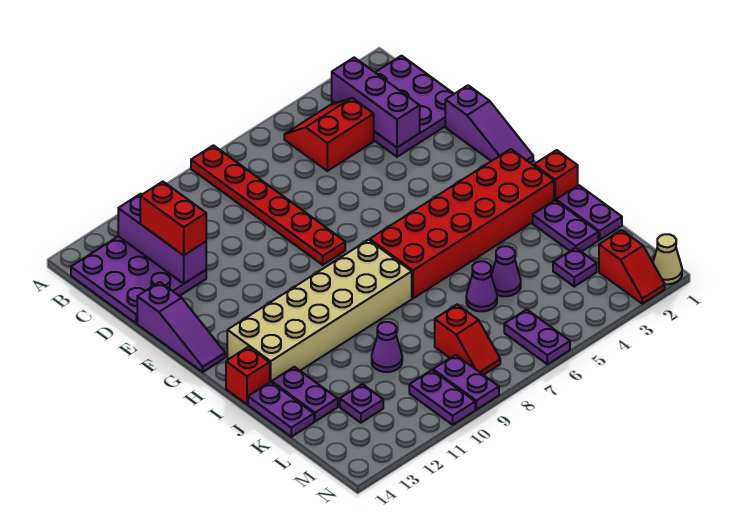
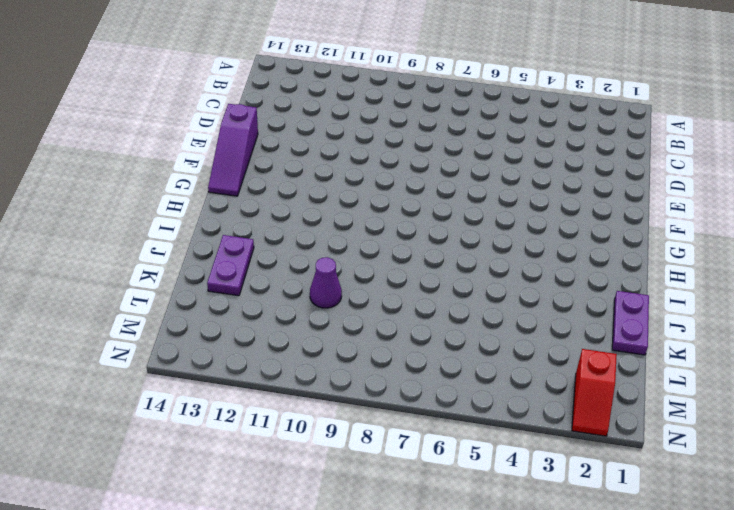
none -> red 1x6 plate [191,145,345,265]
none -> purple 3x3 plate [332,56,454,157]
none -> red 2x2 slope [284,98,374,171]

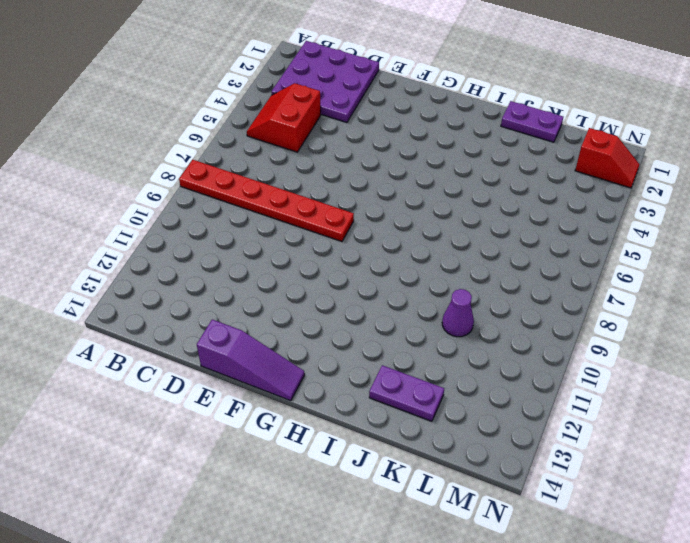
none -> purple 3x3 plate [71,236,206,323]
none -> purple 1x3 slope [445,85,533,163]
none -> red 2x6 brick [370,149,554,298]

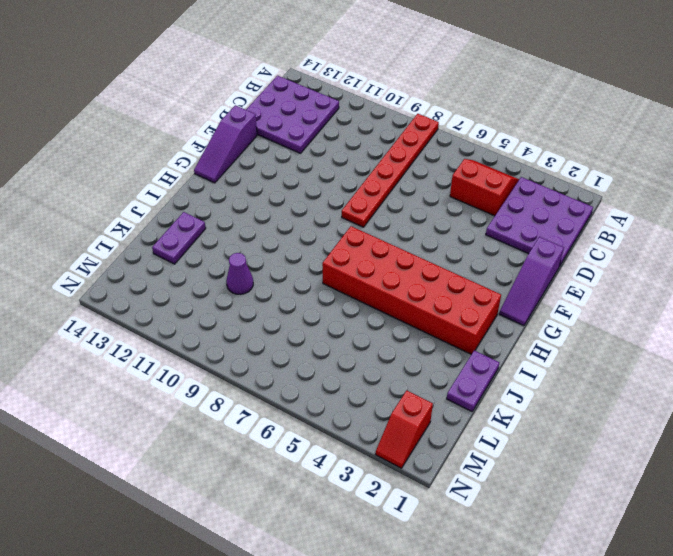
none -> tan 2x6 brick [227,240,412,382]
none -> red 1x1 brick [534,150,578,201]
none -> red 1x1 brick [226,347,270,404]

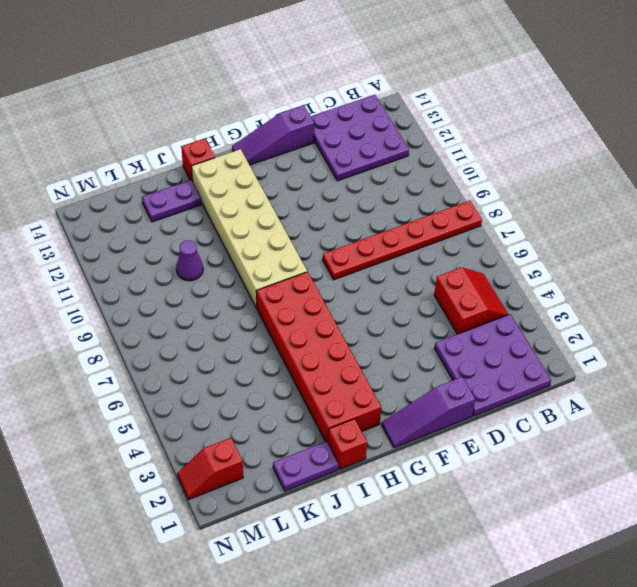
none -> purple 1x2 plate [533,200,598,252]
none -> purple 1x2 plate [248,382,314,437]
none -> purple 1x1 cone [491,246,521,296]

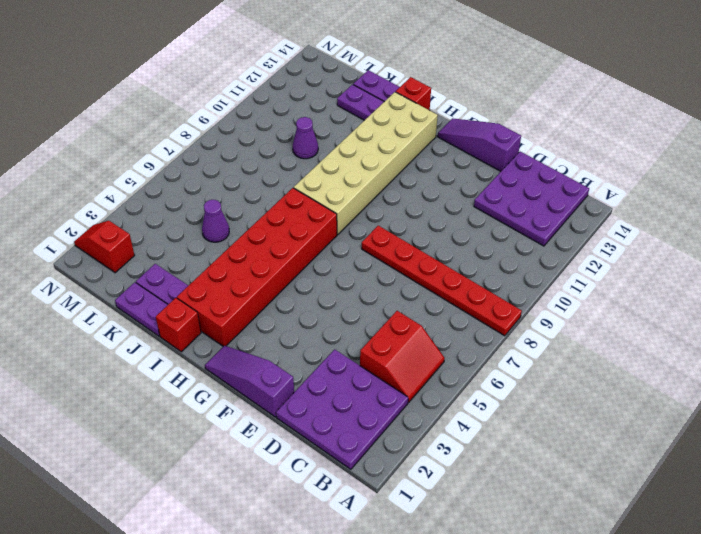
none -> purple 1x1 cone [466,261,497,311]
none -> purple 1x1 plate [553,248,597,286]
none -> red 1x2 slope [435,305,500,375]

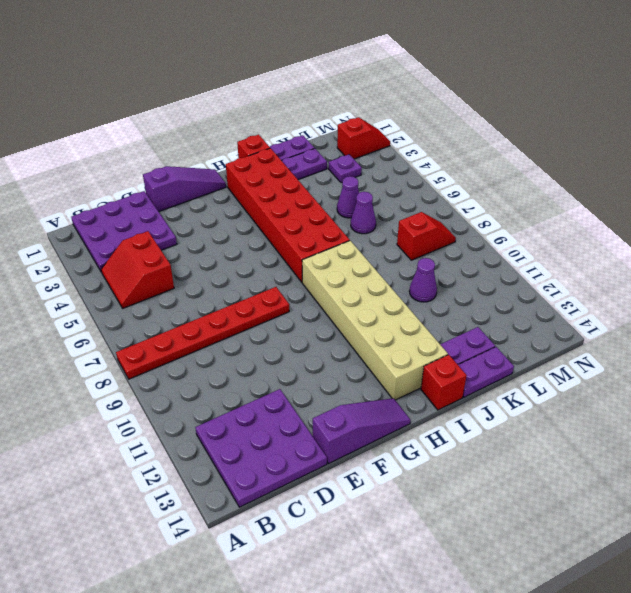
none -> purple 1x1 plate [340,384,383,423]
none -> purple 1x2 plate [504,309,570,364]
none -> purple 1x2 plate [433,355,499,410]

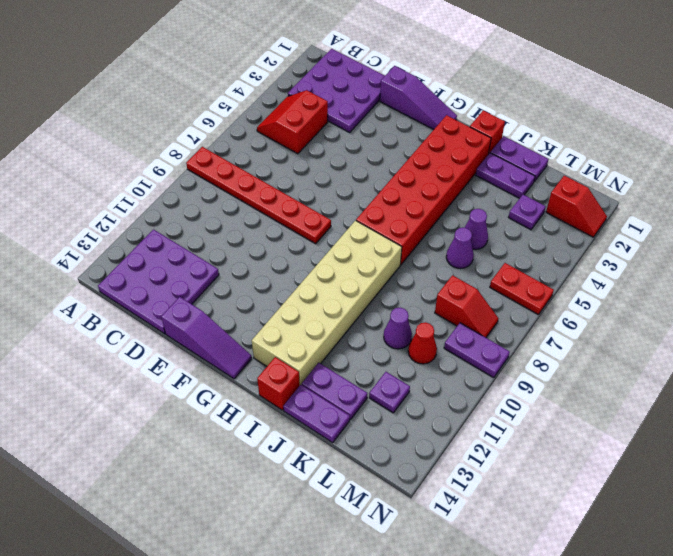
red 1x1 cone [408,322,437,364] -> none
red 1x2 plate [490,263,554,315] -> purple 1x2 plate [504,309,570,364]
none -> purple 1x2 plate [409,370,475,425]
none -> tan 1x1 cone [653,234,682,284]
none -> purple 1x3 brick [332,58,420,147]

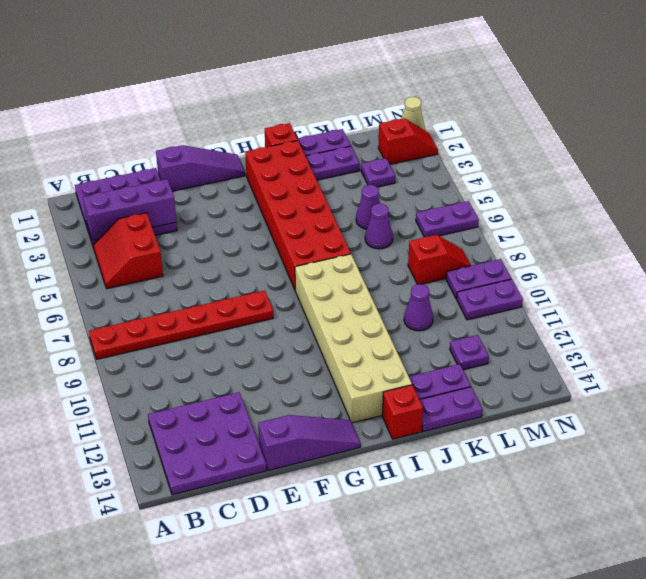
none -> purple 1x3 brick [118,194,206,284]
none -> red 1x2 brick [140,182,206,255]

